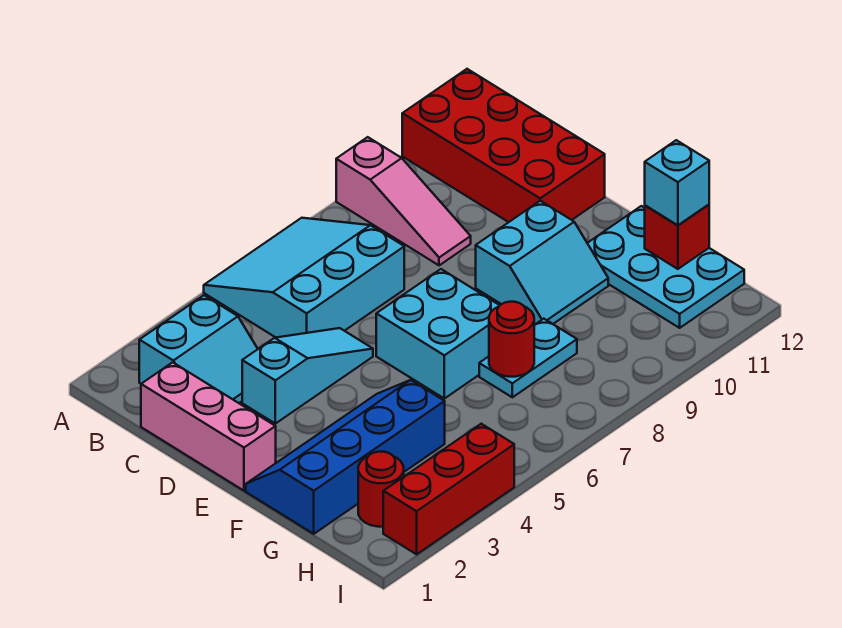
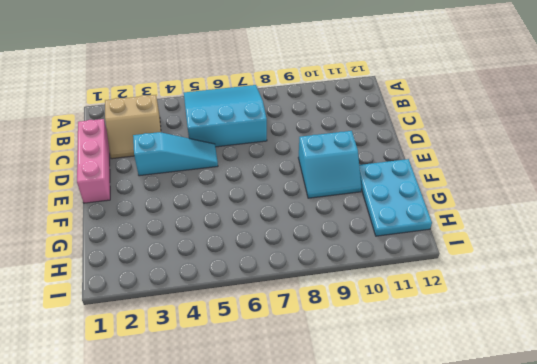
tan 2x2 slope [105,95,161,159] -> cyan 2x2 slope [139,295,258,403]
none -> pink 1x3 slope [336,137,471,265]
none -> red 2x4 brick [402,69,605,222]
none -> cyan 2x2 brick [376,269,500,399]

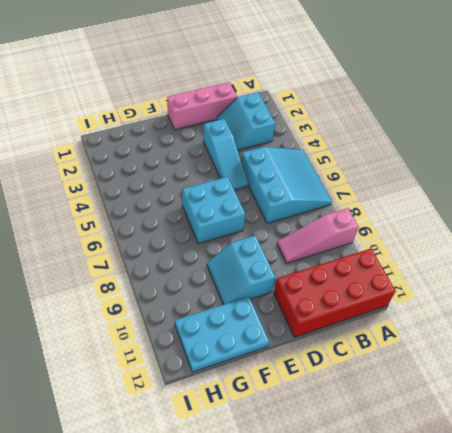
none -> blue 2x4 slope [246,380,445,534]
none -> cyan 1x2 plate [479,319,577,397]
none -> red 1x1 round brick [358,452,404,527]

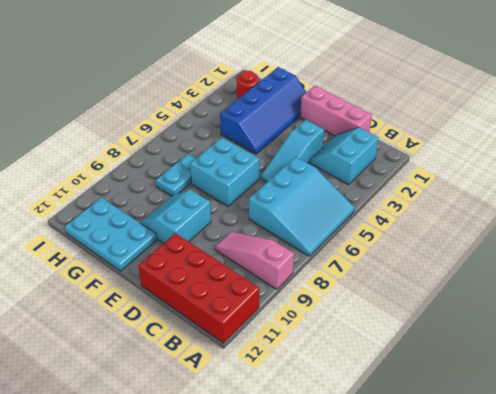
none -> red 1x3 brick [383,424,514,554]
none -> red 1x1 round brick [489,302,534,377]
none -> red 1x1 brick [645,205,709,269]

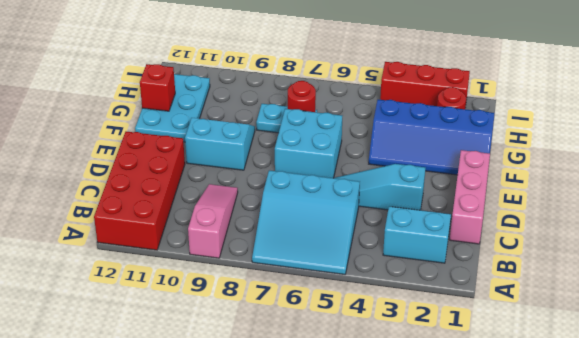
none -> cyan 1x1 brick [645,140,709,225]

